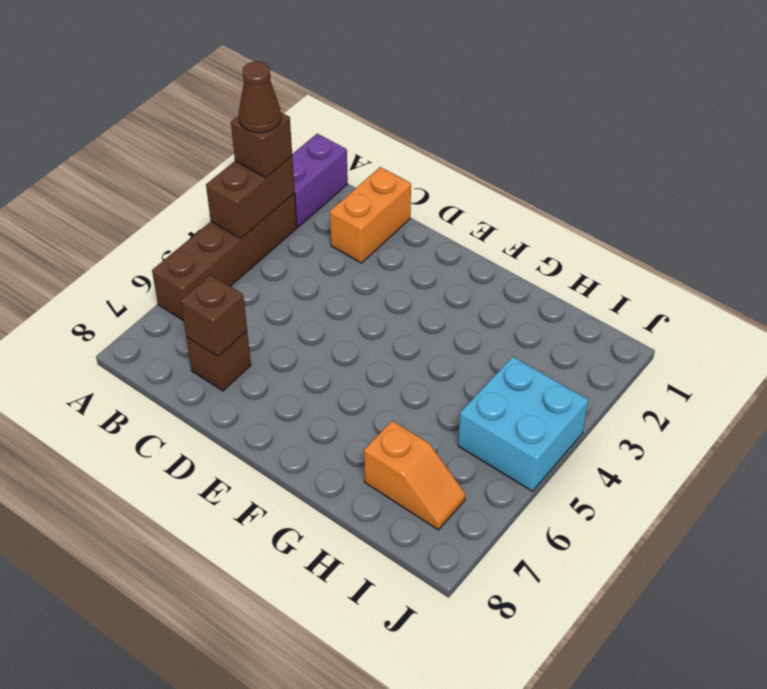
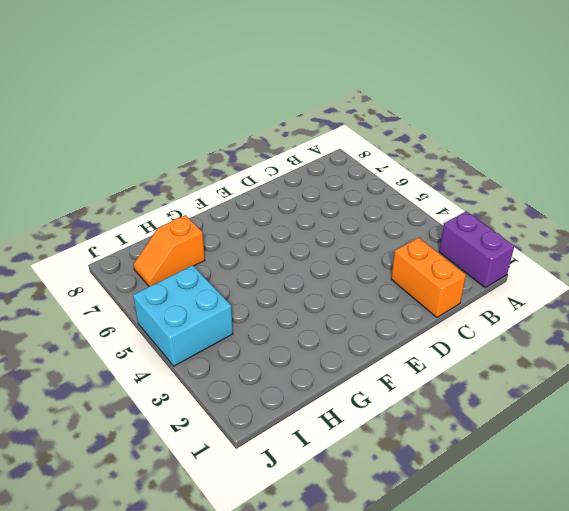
none -> brown 1x4 brick [152,194,297,321]
none -> brown 1x1 brick [186,331,251,391]

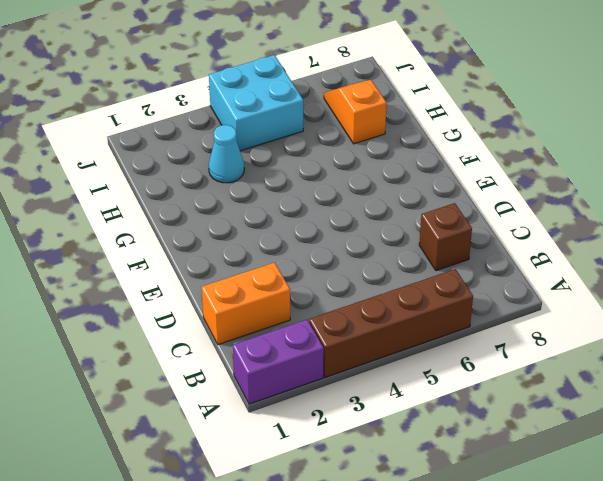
cyan 1x1 cone [209,125,244,183] -> none
none -> brown 1x2 brick [206,156,295,239]
none -> brown 1x1 brick [180,275,247,357]

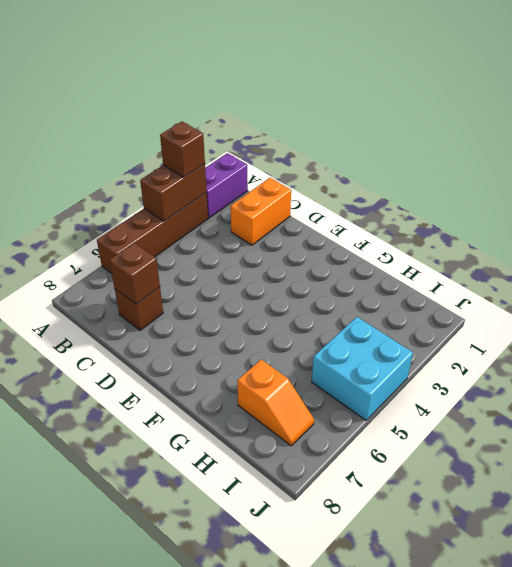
none -> brown 1x1 cone [239,62,281,133]

